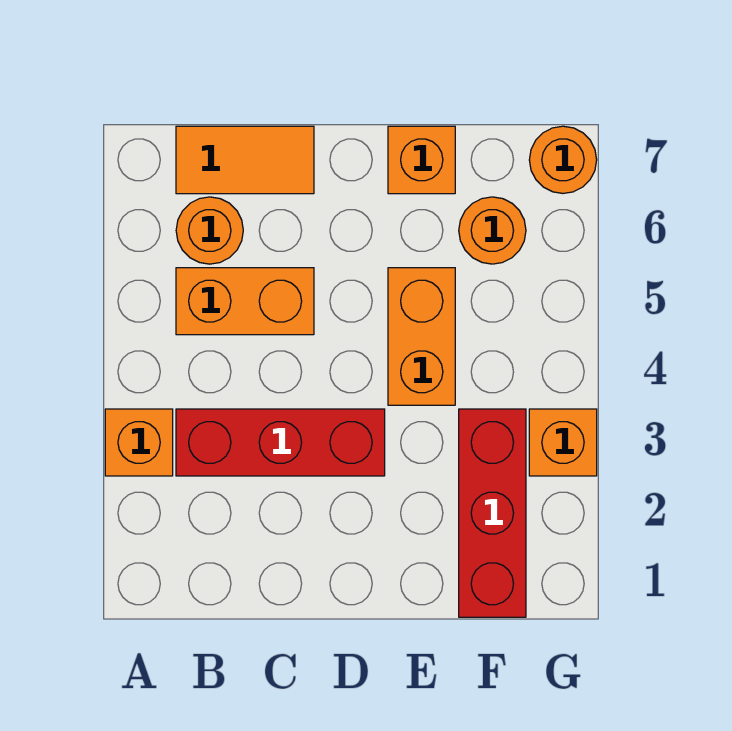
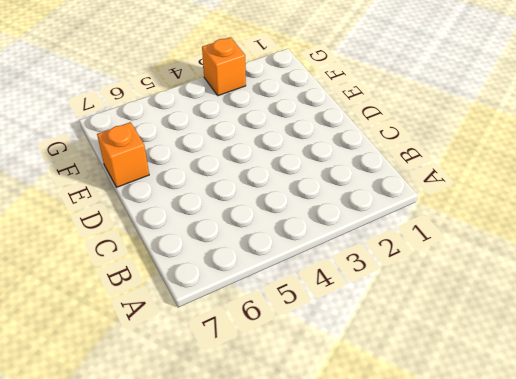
none -> orange 1x1 brick [105,409,173,476]
none -> red 1x3 brick [176,409,385,476]

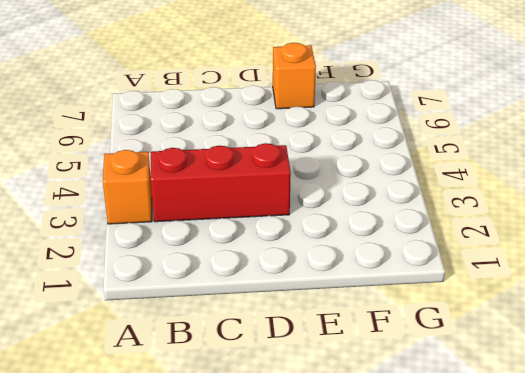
none -> orange 1x2 brick [176,268,314,335]
none -> orange 1x1 round brick [176,197,243,264]

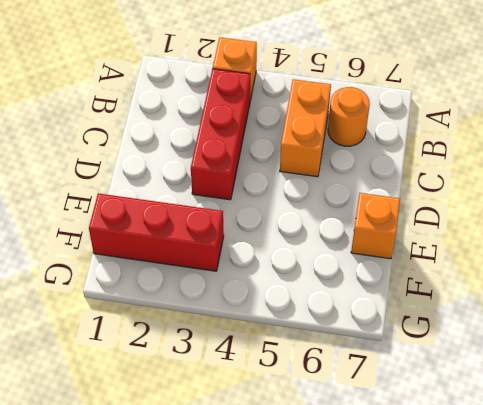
none -> orange 1x2 tile [176,126,314,194]
none -> orange 1x2 brick [388,268,455,405]

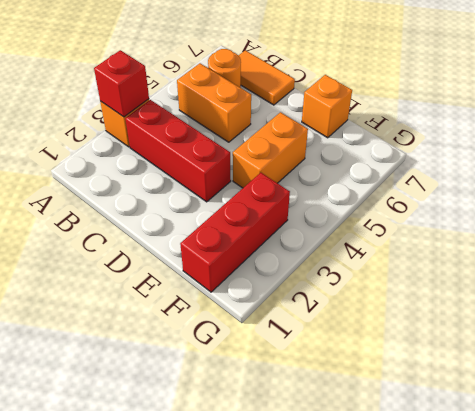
red 1x1 brick [94,50,149,117] -> none
none -> orange 1x1 round brick [459,197,526,264]
none -> orange 1x1 brick [529,409,597,476]

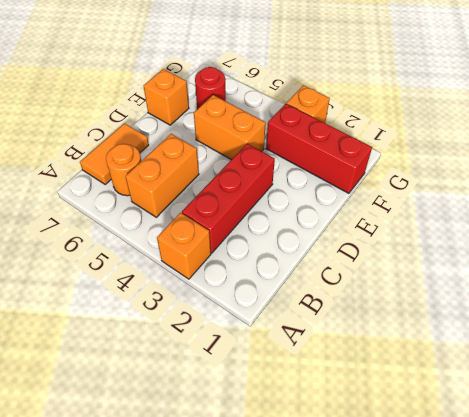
red 1x1 round brick [195,67,226,109] -> orange 1x1 round brick [459,197,526,264]
none -> orange 1x1 round brick [529,126,597,193]

